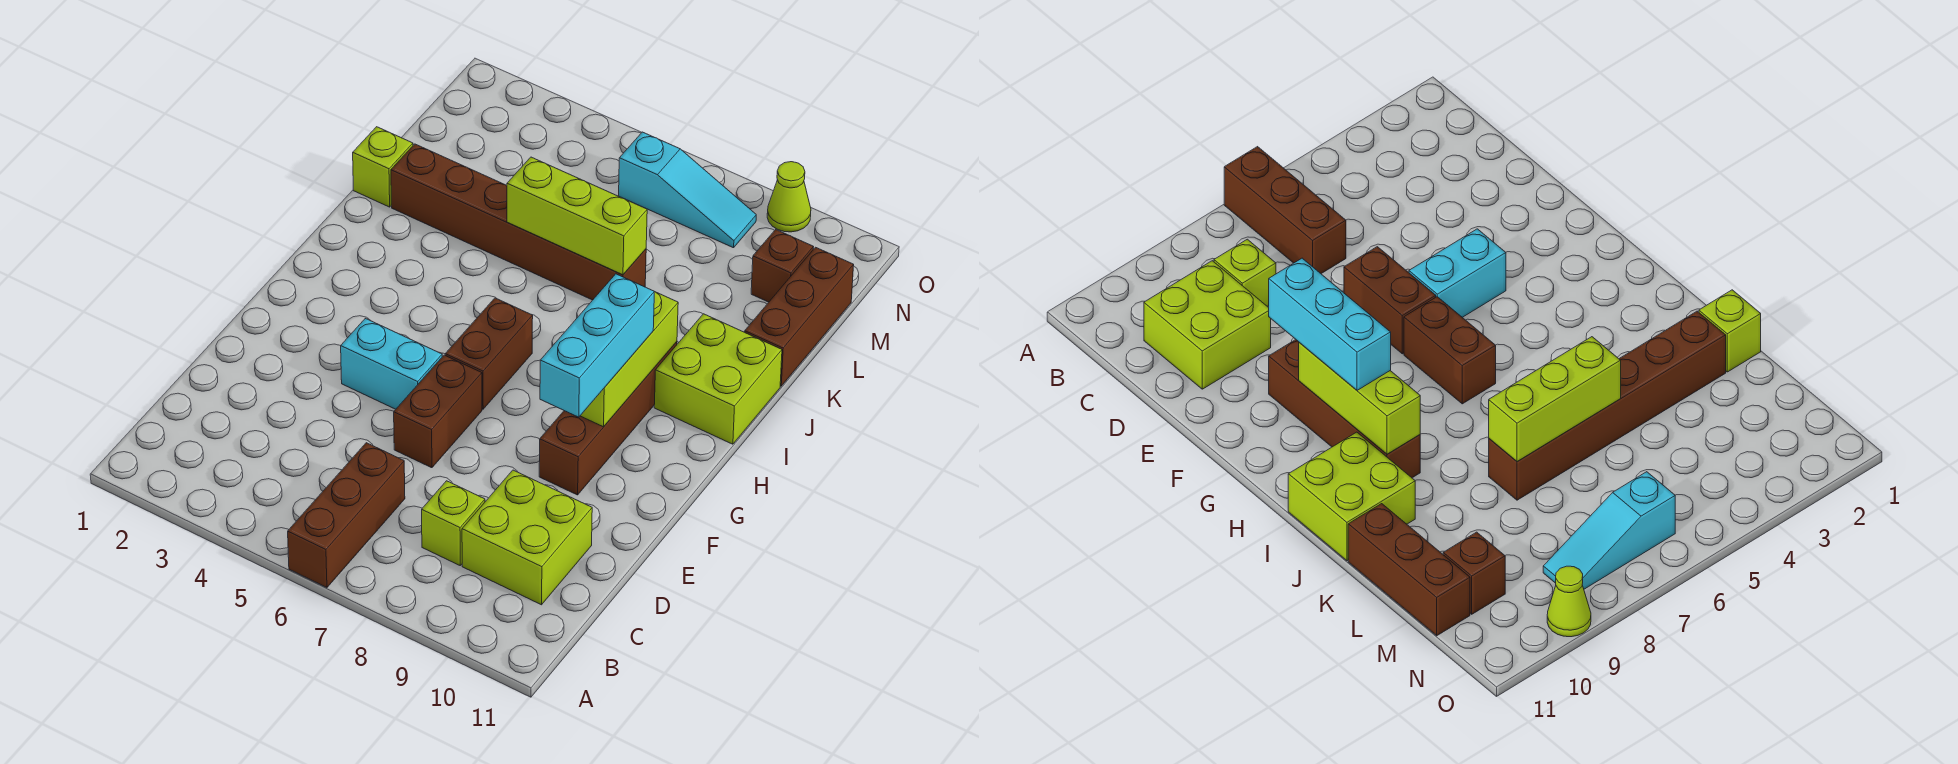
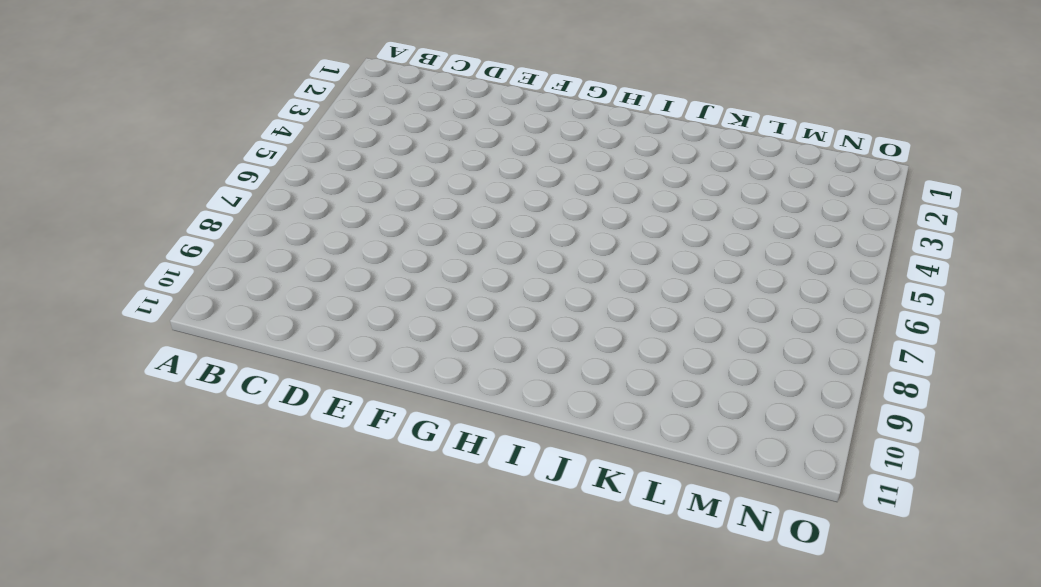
none -> brown 1x3 brick [288,443,405,588]
none -> lime 1x1 brick [422,481,485,565]
none -> lime 2x2 brick [462,470,592,605]

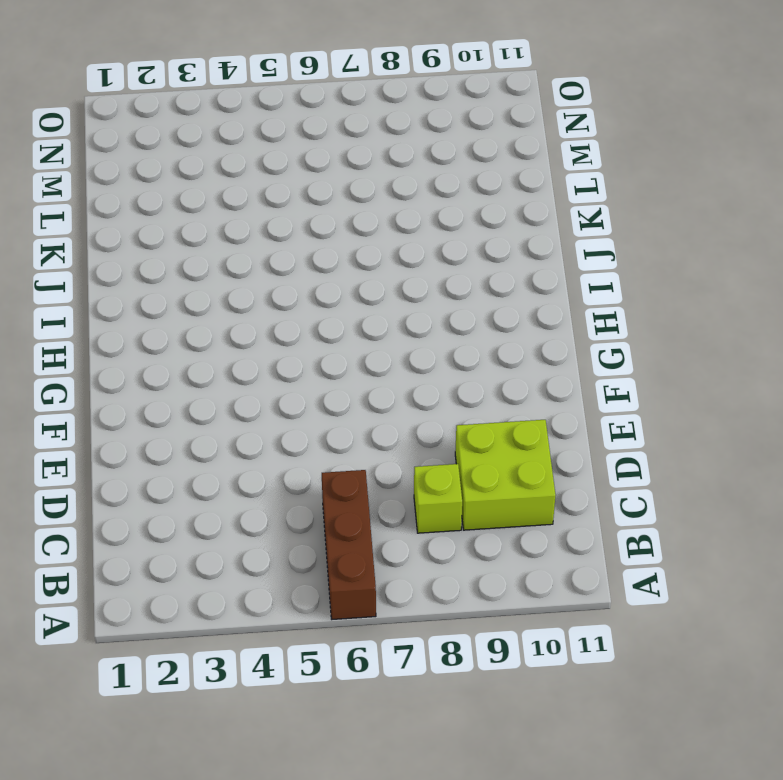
none -> brown 1x2 brick [394,355,482,468]
none -> cyan 1x2 brick [341,318,442,409]
none -> brown 1x4 brick [539,342,677,495]

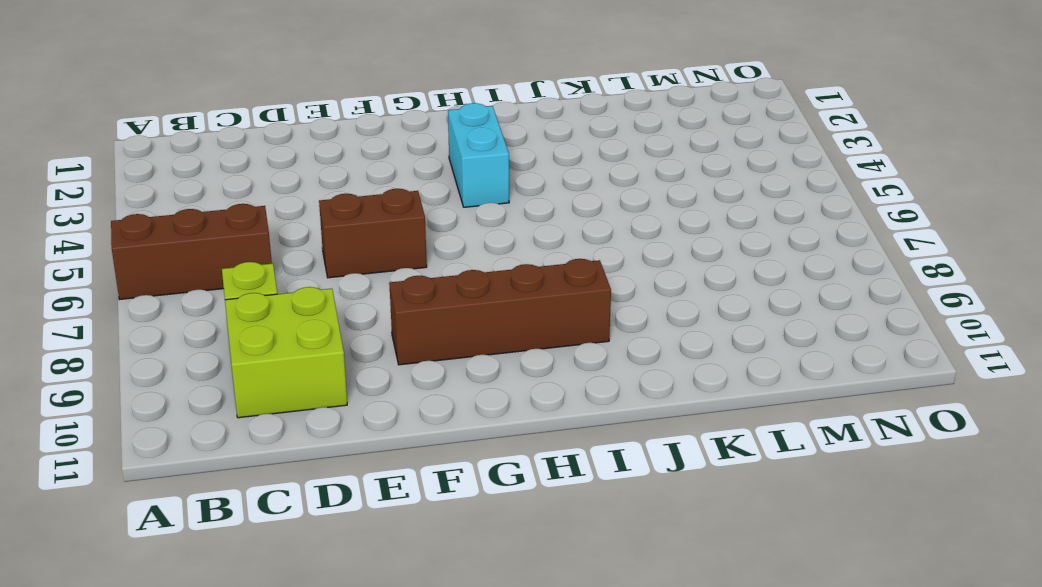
cyan 1x2 brick [448,103,509,207] -> cyan 1x2 brick moved to [341,318,442,409]
none -> brown 1x2 brick [445,298,533,409]
none -> lime 2x2 brick [654,314,782,444]
none -> lime 1x1 brick [353,127,413,207]

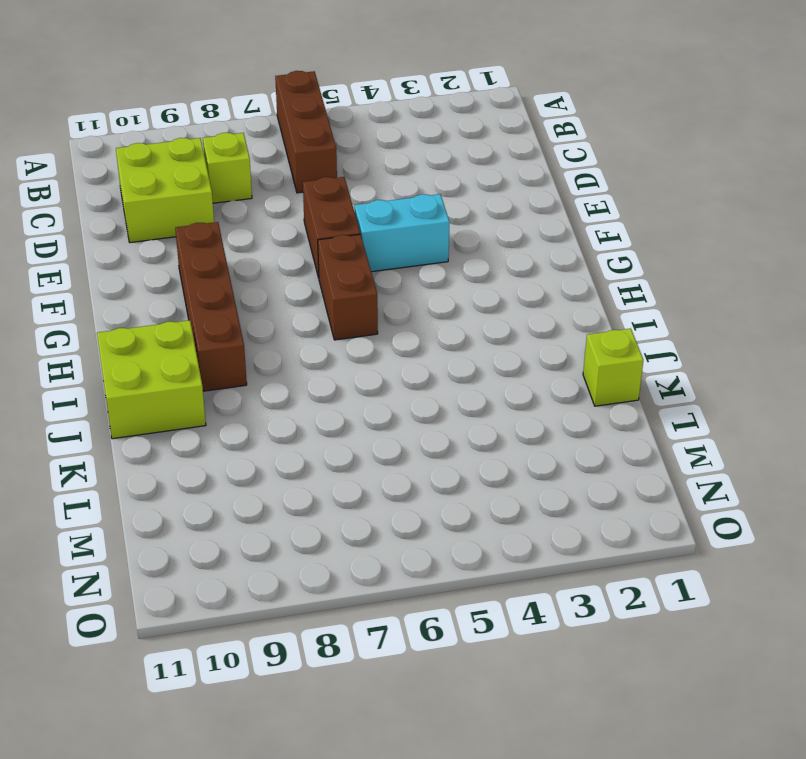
none -> brown 1x6 brick [391,144,646,300]
none -> brown 1x3 brick [745,247,854,386]
none -> brown 1x1 brick [751,230,813,302]

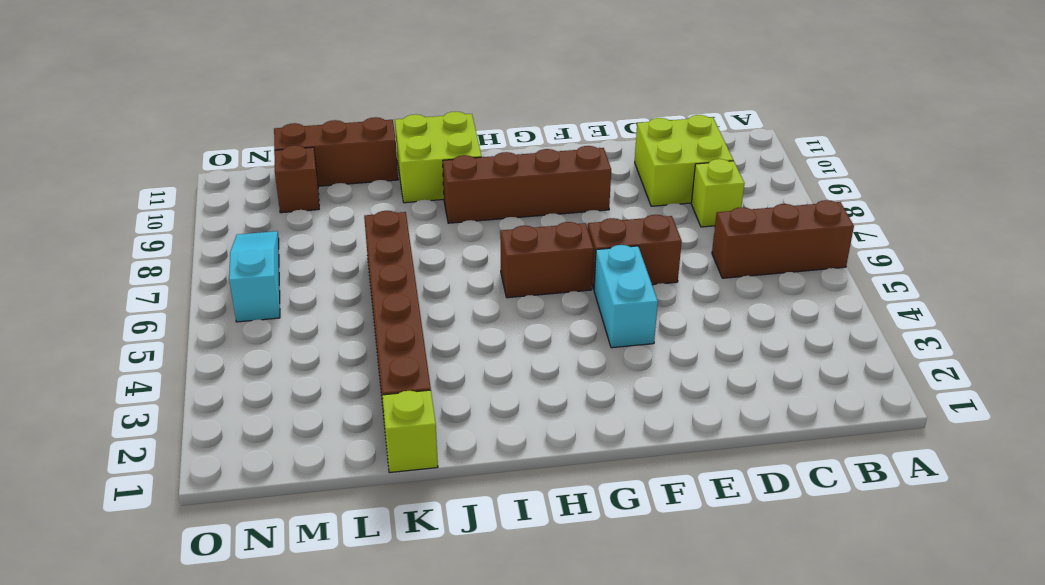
none -> lime 1x1 cone [767,162,811,232]
none -> lime 1x3 brick [580,292,678,427]
none -> lime 1x3 brick [507,157,647,275]

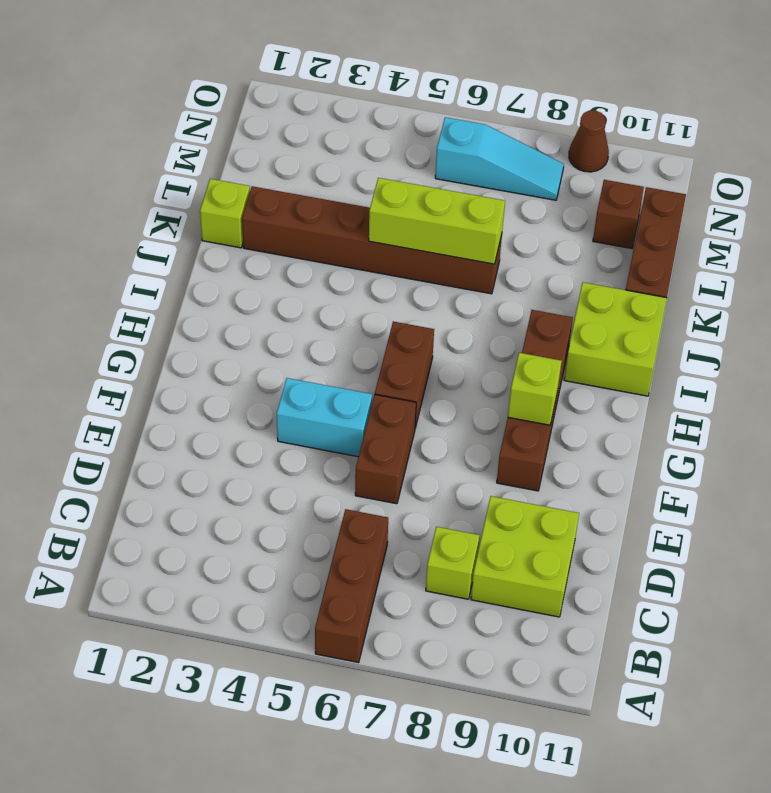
lime 1x1 brick [508,353,562,425] -> lime 1x3 brick [580,292,678,427]
brown 1x1 cone [569,110,609,172] -> lime 1x1 cone [767,162,811,232]
none -> cyan 1x3 brick [540,274,654,417]

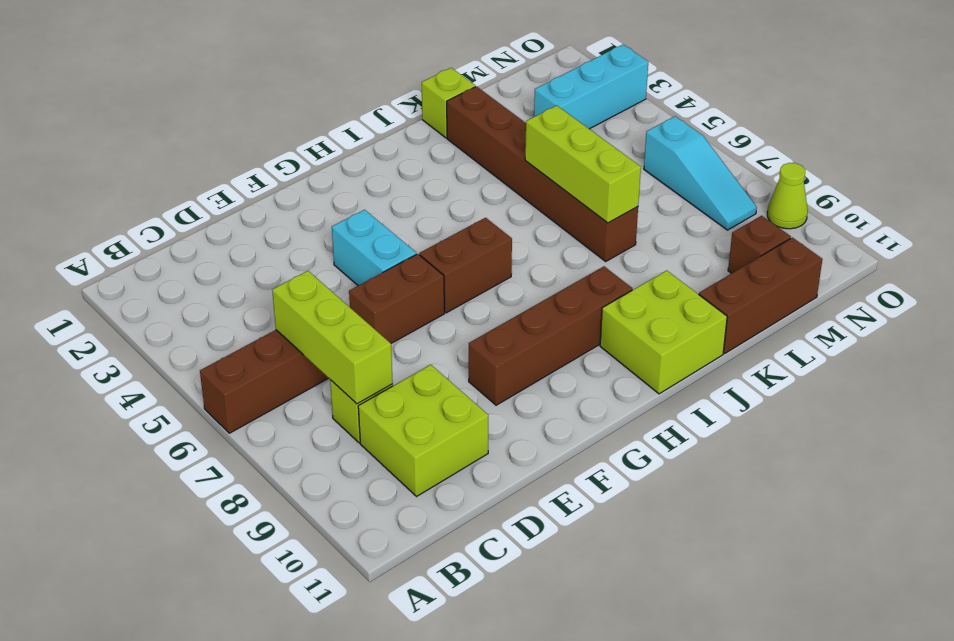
lime 1x3 brick [272,271,393,404] -> lime 1x3 brick turned to [580,292,678,427]
cyan 1x3 brick [534,45,648,129] -> cyan 1x3 brick moved to [540,274,654,417]

